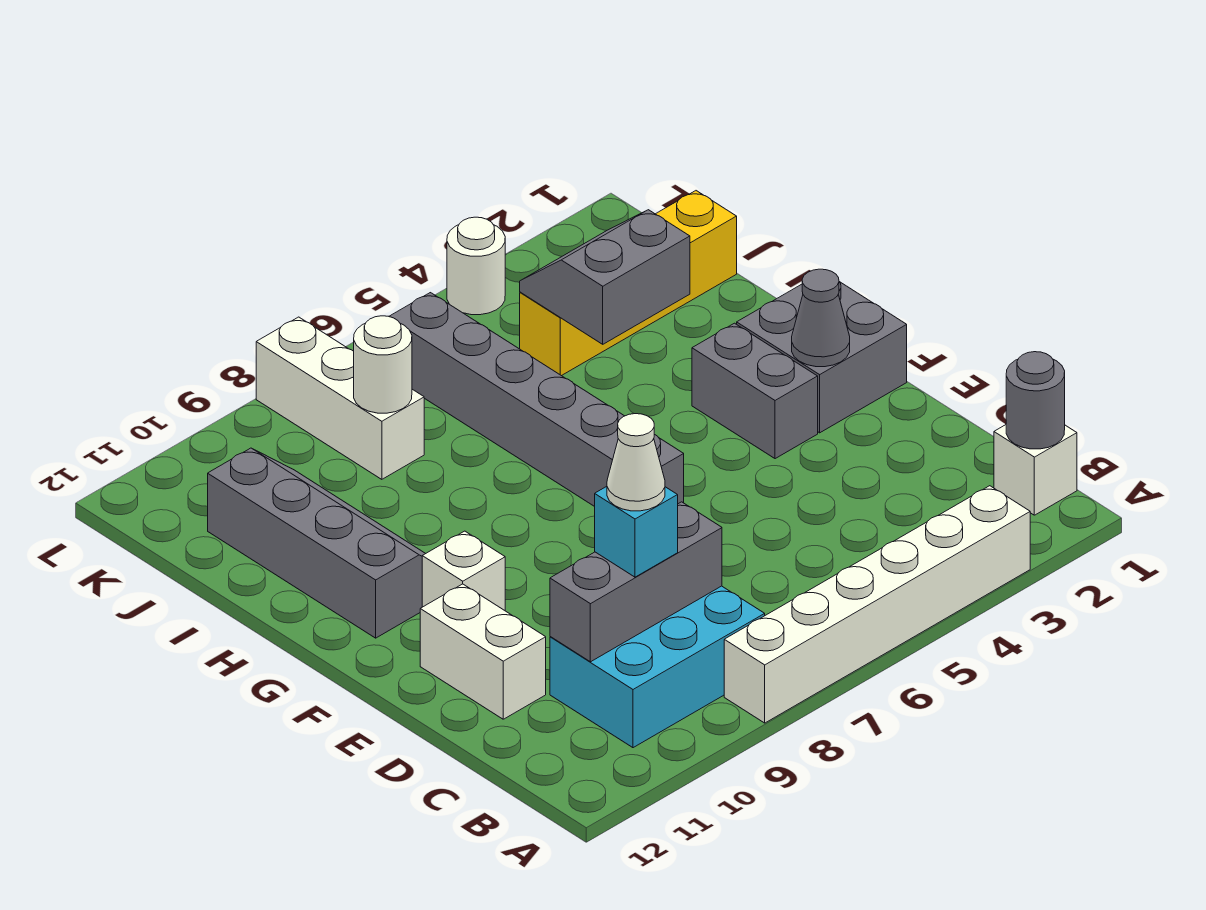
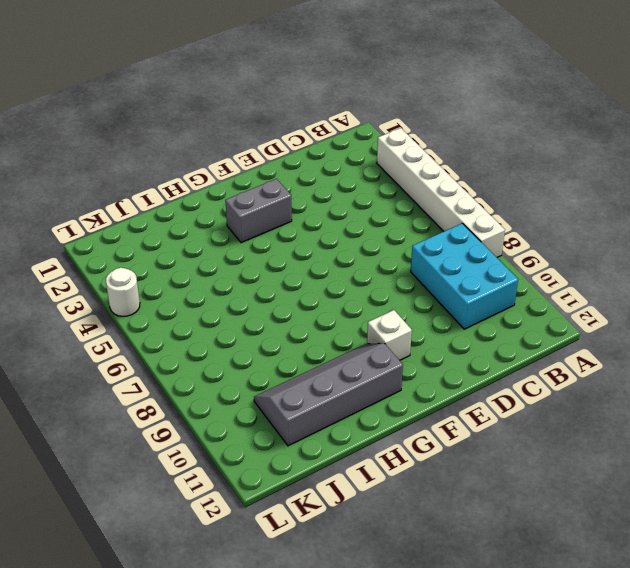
none -> white 1x1 brick [994,425,1077,515]
none -> white 1x2 brick [420,584,546,719]
none -> grey 2x2 brick [737,282,907,433]

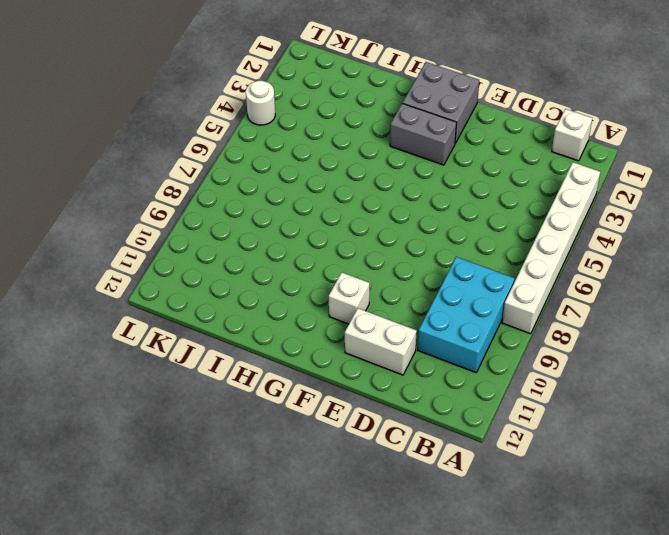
none -> grey 1x6 brick [389,293,684,507]
none -> grey 2x4 slope [208,448,425,638]
none -> yellow 1x4 brick [520,191,737,376]

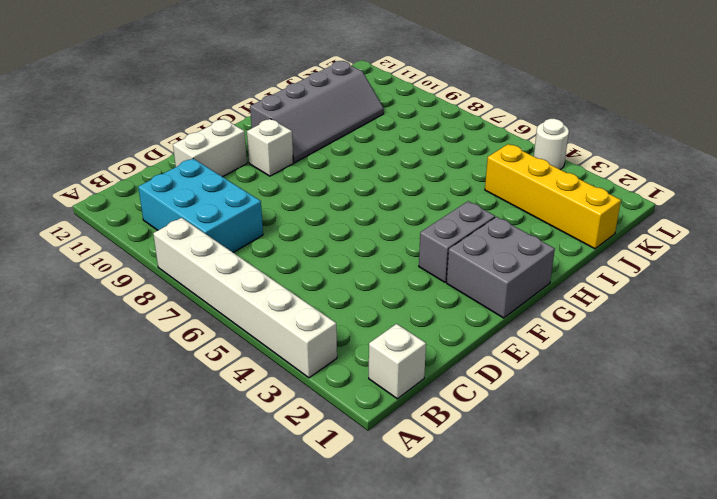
none -> grey 1x6 brick [389,293,684,507]
none -> white 1x3 brick [256,317,424,479]
none -> grey 1x1 round brick [1006,352,1065,449]

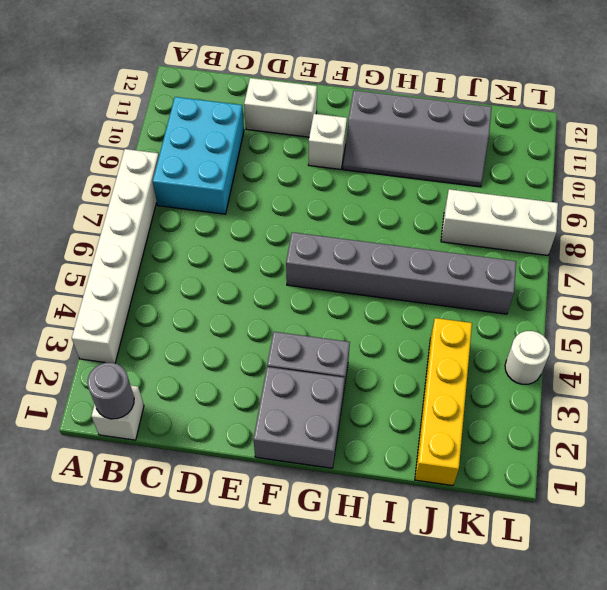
none -> grey 1x3 brick [550,502,722,662]
none -> grey 1x1 cone [792,269,850,367]
none -> grey 2x2 slope [520,210,690,344]

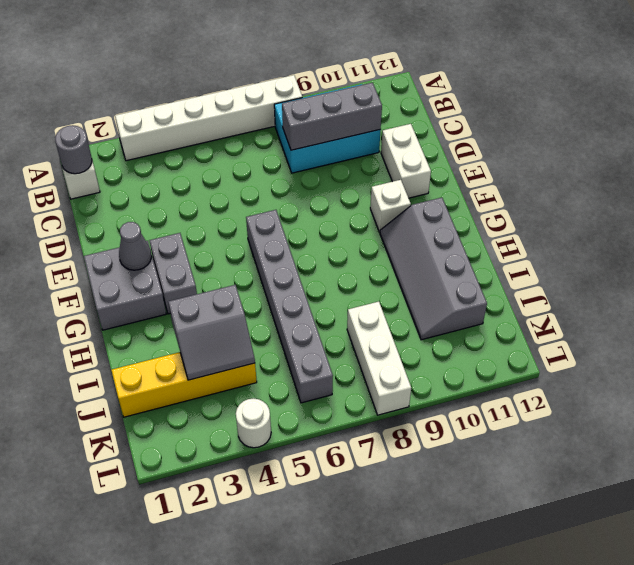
none -> white 1x1 round brick [354,316,412,413]
none -> cyan 1x1 brick [595,486,678,577]
none -> white 1x1 cone [607,414,665,511]

